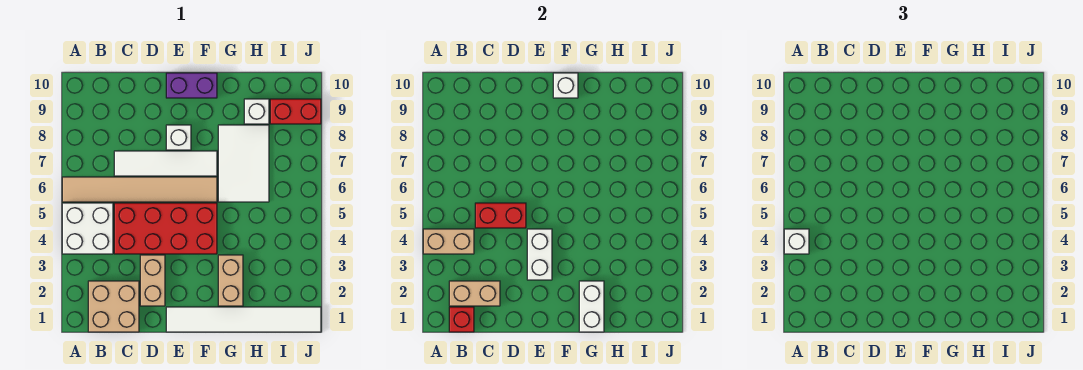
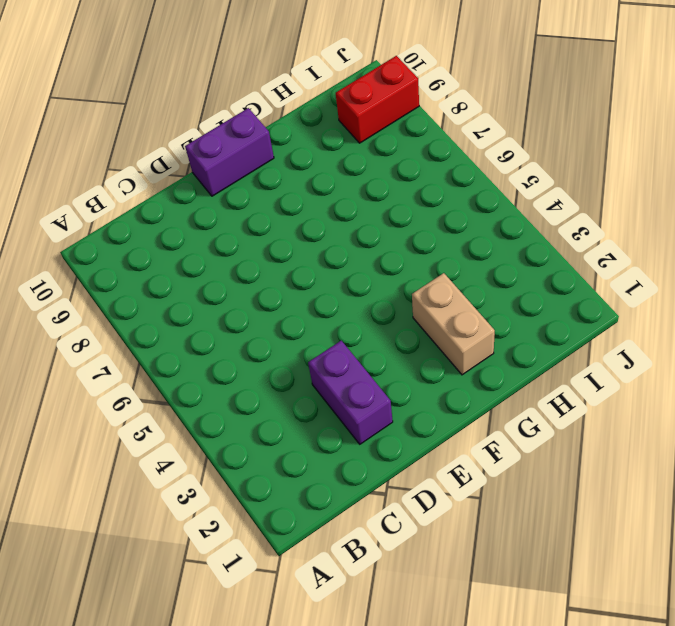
purple 1x2 brick [308,341,393,444] -> tan 1x2 brick [140,255,165,306]
none -> white 2x2 brick [62,203,113,254]
none -> tan 1x6 tile [62,177,217,202]
none -> tan 2x2 brick [88,281,139,332]

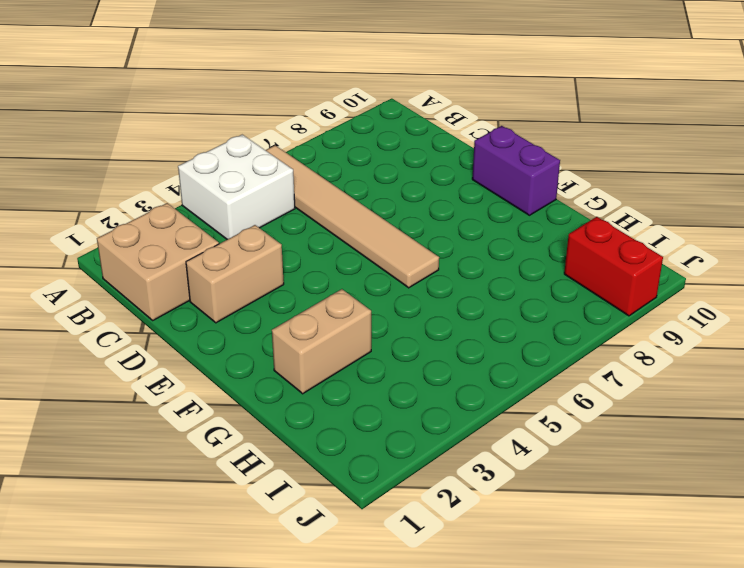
none -> red 2x4 brick [114,203,217,254]
none -> white 1x4 tile [114,151,217,176]
none -> white 1x6 tile [166,307,321,332]

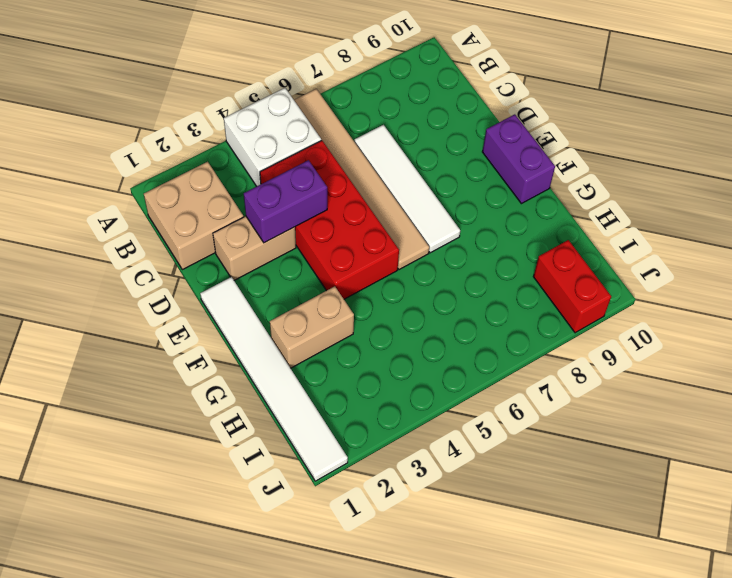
purple 1x2 brick [244,160,327,243] -> none
none -> white 1x1 brick [166,125,191,150]
none -> white 2x3 tile [218,125,269,202]
none -> white 1x1 brick [244,99,269,124]

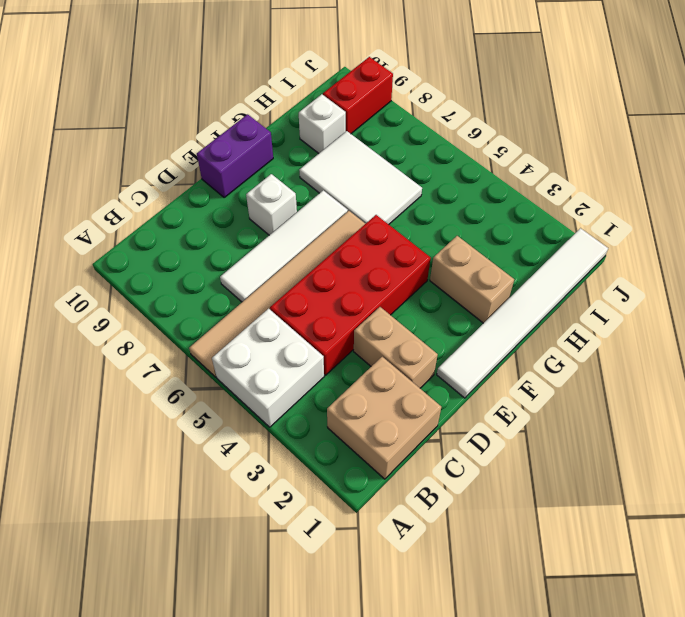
none -> tan 1x2 brick [423,229,474,254]
none -> red 1x1 brick [449,307,474,332]
none -> tan 1x2 brick [449,281,500,306]

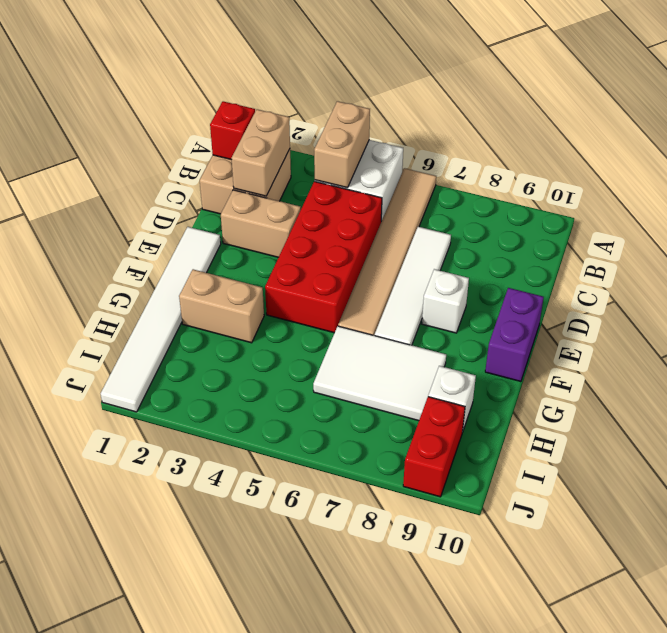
none -> red 1x2 brick [475,203,526,228]
none -> white 1x2 brick [527,229,552,280]
none -> white 1x1 brick [553,73,578,98]

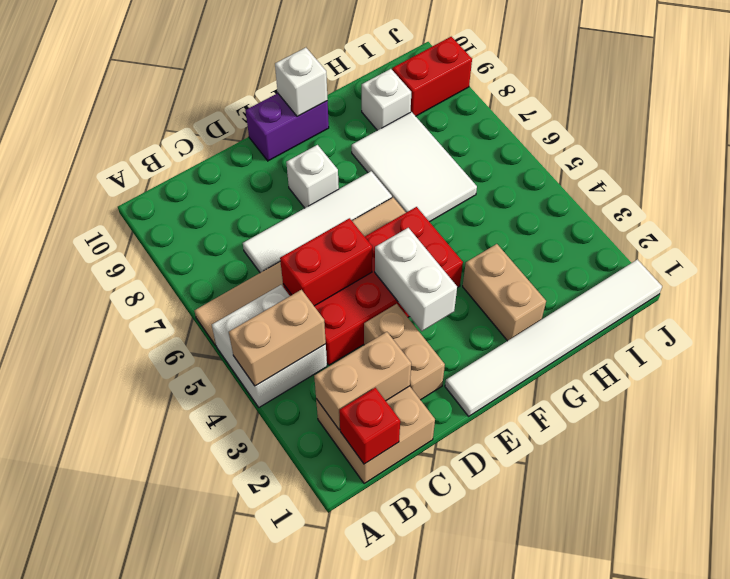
none -> white 1x2 brick [579,281,604,332]
none -> white 1x1 brick [784,229,809,254]

